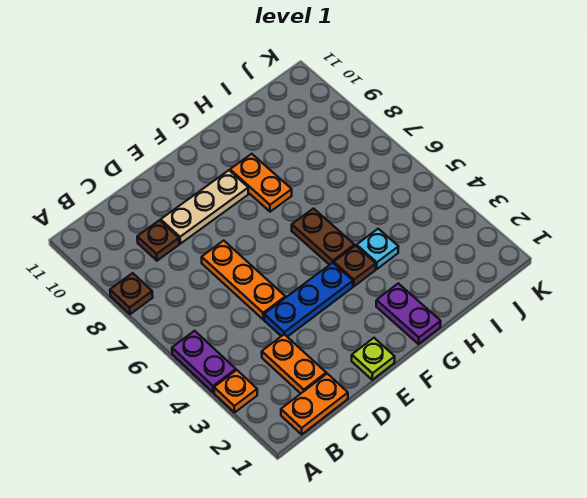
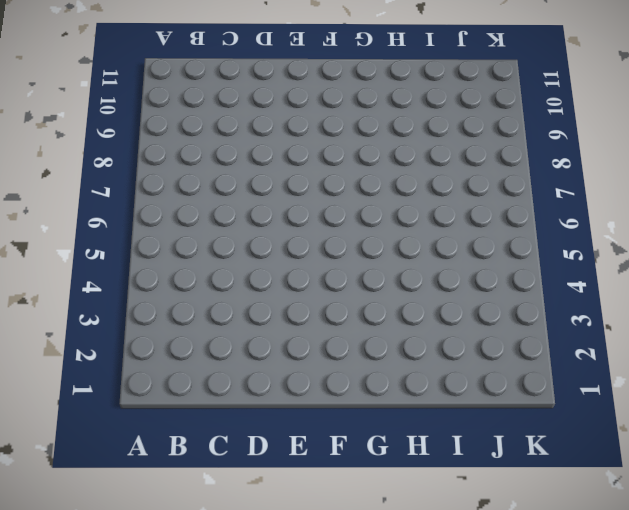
none -> orange 1x1 plate [214,370,257,412]
none -> purple 1x2 plate [172,331,236,392]
none -> brown 1x1 plate [110,273,153,314]

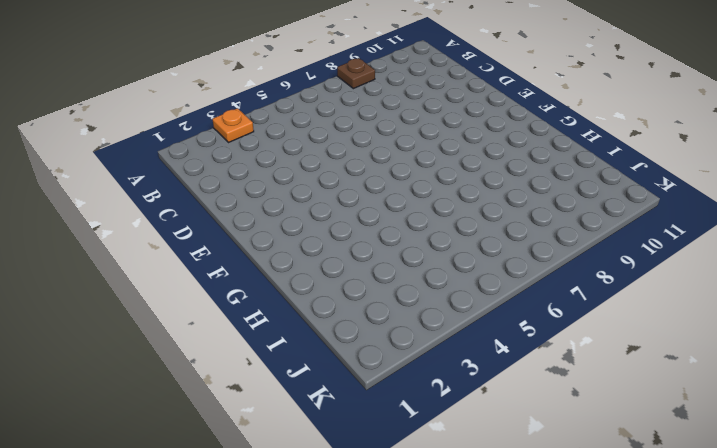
none -> purple 1x2 plate [172,331,236,392]
none -> orange 1x2 plate [281,374,348,434]
none -> orange 1x2 plate [262,334,326,394]

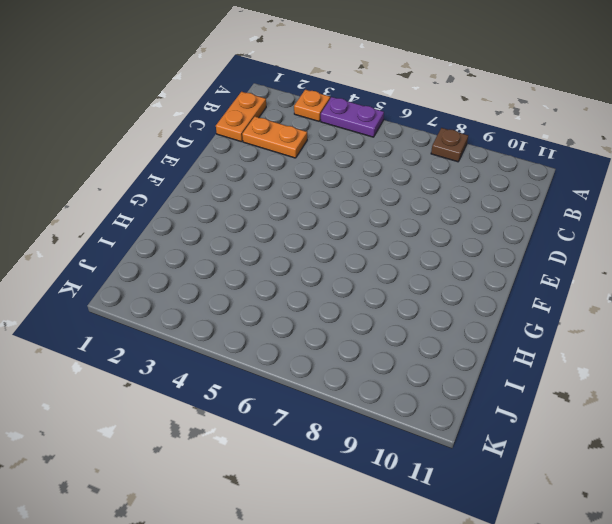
none -> brown 1x1 plate [137,220,179,261]
none -> blue 1x3 plate [264,263,353,337]
none -> orange 1x3 plate [202,241,285,319]

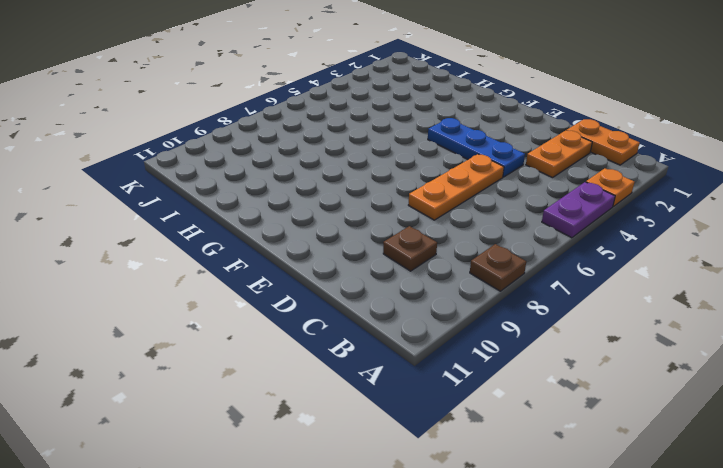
none -> tan 1x3 plate [161,170,248,244]
none -> lime 1x1 plate [352,338,395,380]
none -> purple 1x2 plate [376,283,441,344]

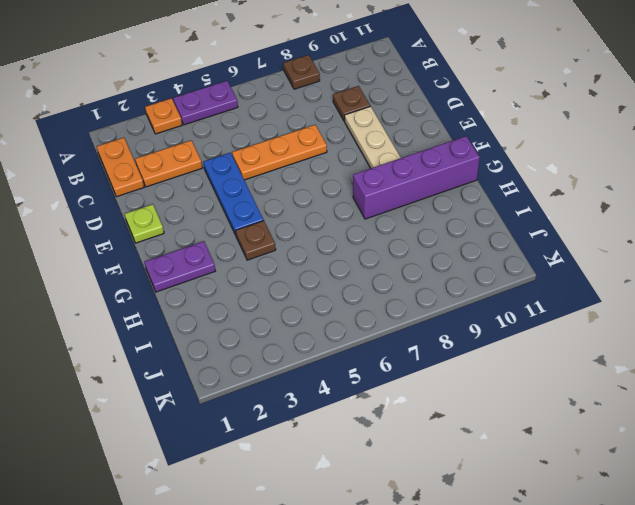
purple 1x4 brick [353,136,480,219] -> orange 1x2 plate [230,154,292,212]
none -> brown 1x2 plate [292,209,355,265]
none -> cyan 1x1 plate [357,229,398,269]

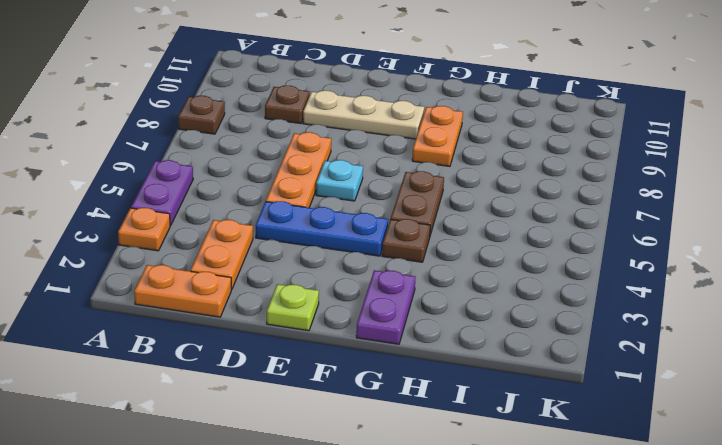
cyan 1x1 plate [316,160,363,201] -> cyan 1x1 plate moved to [357,229,398,269]

